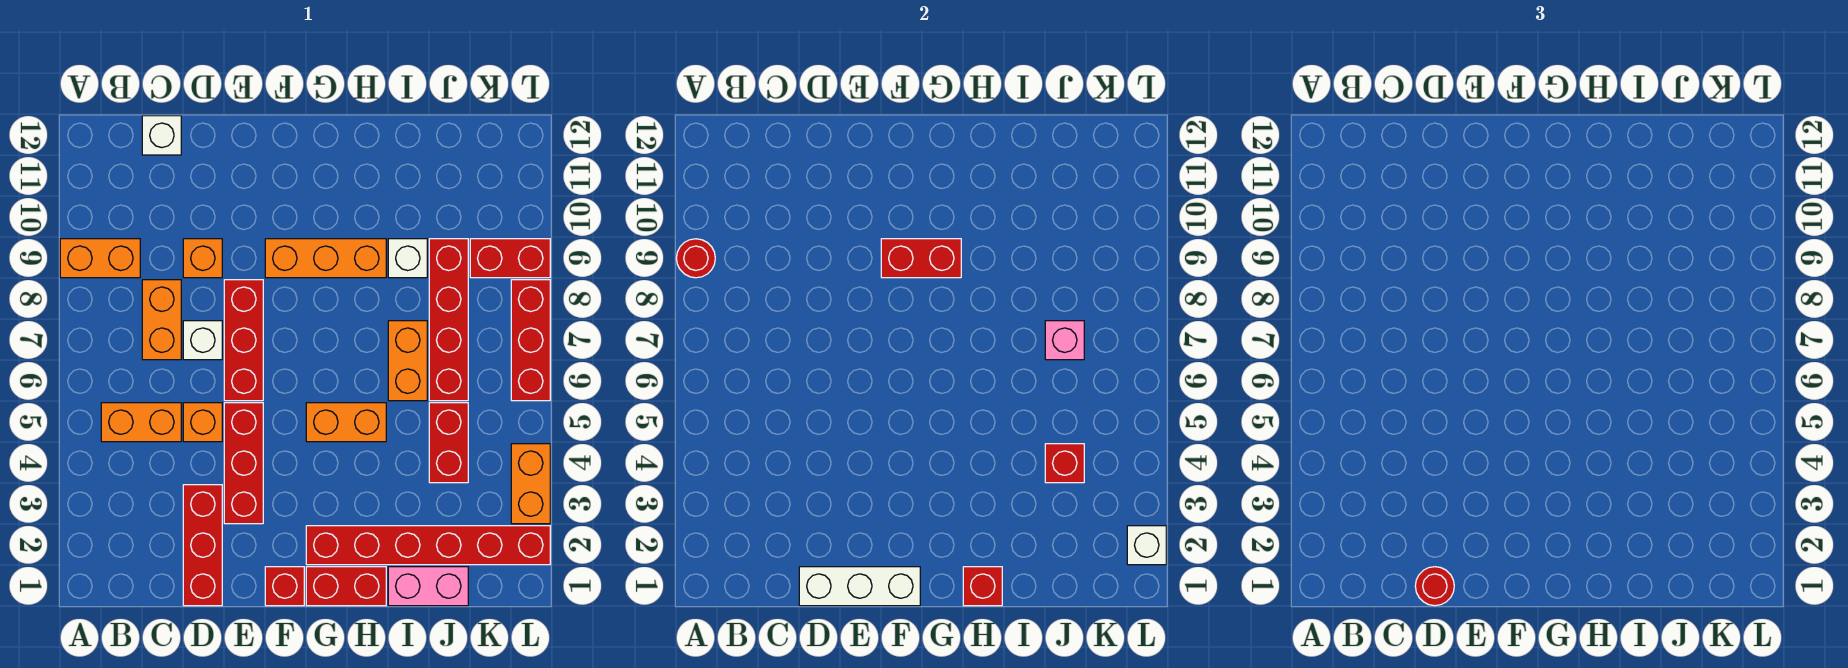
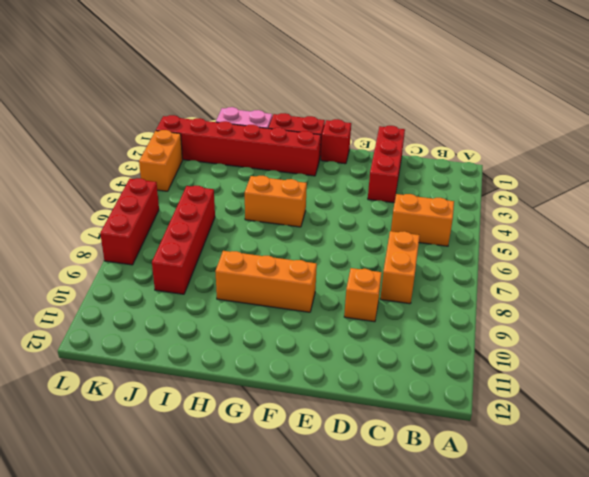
none -> orange 1x2 brick [60,239,140,278]
none -> white 1x1 brick [142,116,181,155]
none -> orange 1x1 brick [183,403,222,442]
none -> white 1x1 brick [183,321,222,360]

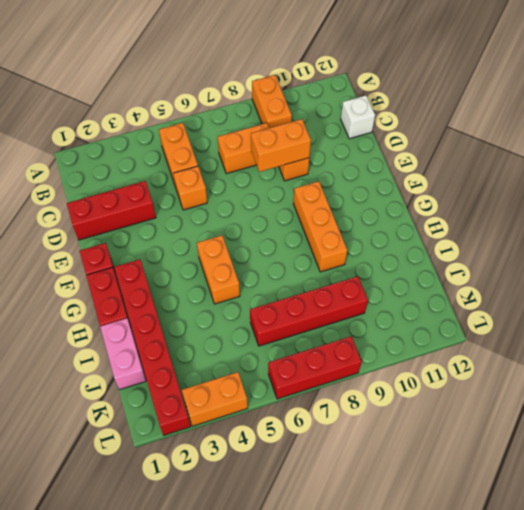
orange 1x2 brick [251,119,311,172] -> orange 1x2 brick moved to [388,321,427,401]
none -> white 1x1 brick [183,321,222,360]
none -> red 1x3 brick [224,403,263,524]
none -> red 1x3 brick [224,280,263,401]
none -> white 1x1 brick [388,239,427,278]

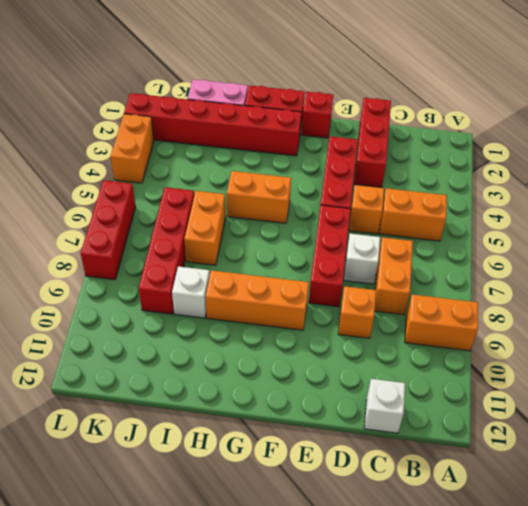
none -> red 1x2 brick [429,403,468,483]
none -> red 1x2 brick [470,239,550,278]
none -> red 1x1 round brick [676,239,715,278]
none -> white 1x3 brick [799,567,920,606]

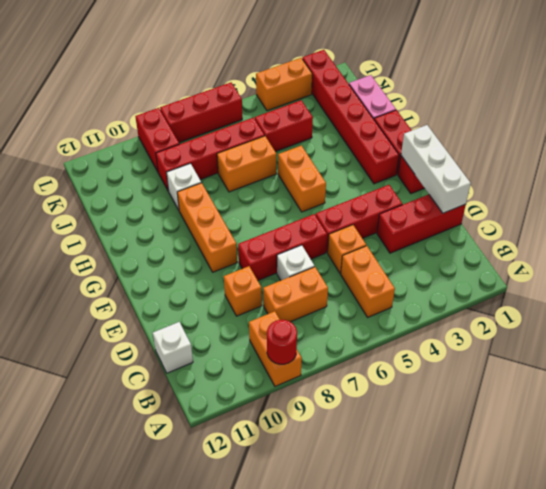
none -> red 1x2 brick [881,239,961,278]
none -> red 1x1 brick [963,567,1002,606]
none -> red 1x1 brick [1045,444,1084,483]
none -> pink 1x1 brick [1045,321,1084,360]

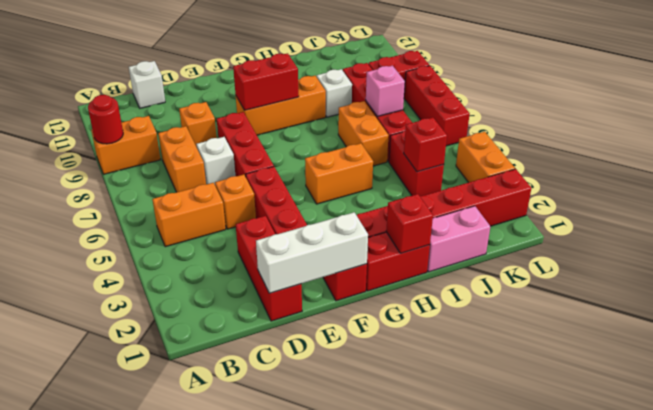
none -> white 1x1 brick [1127,526,1166,565]
none -> red 1x1 round brick [1415,567,1454,606]

